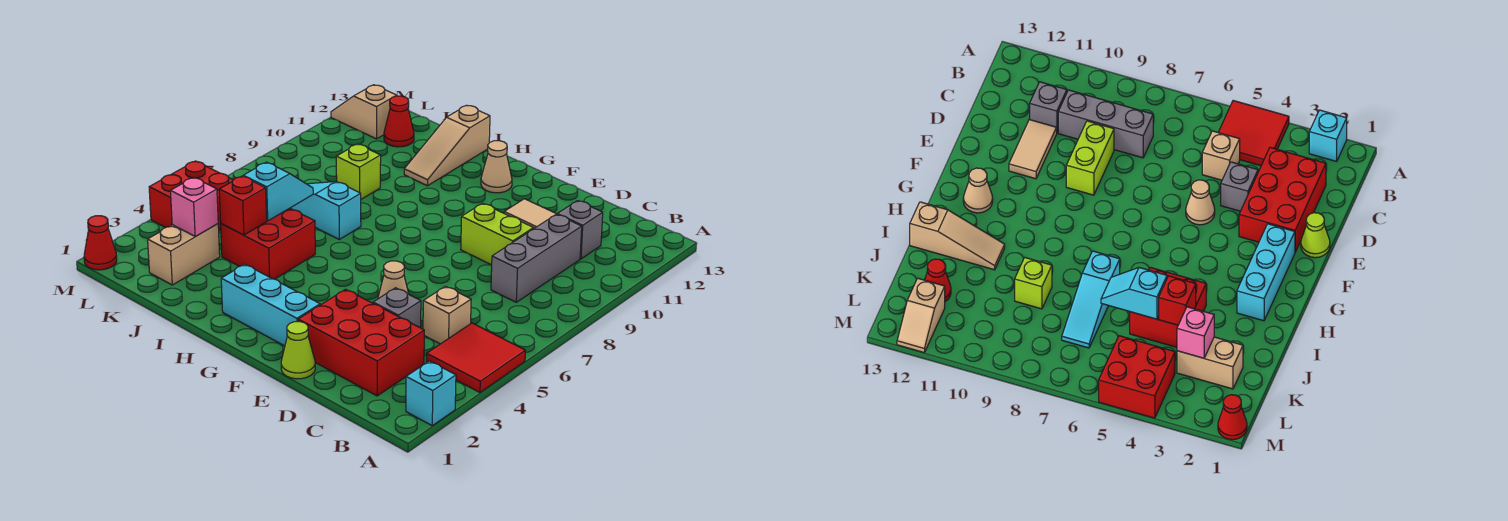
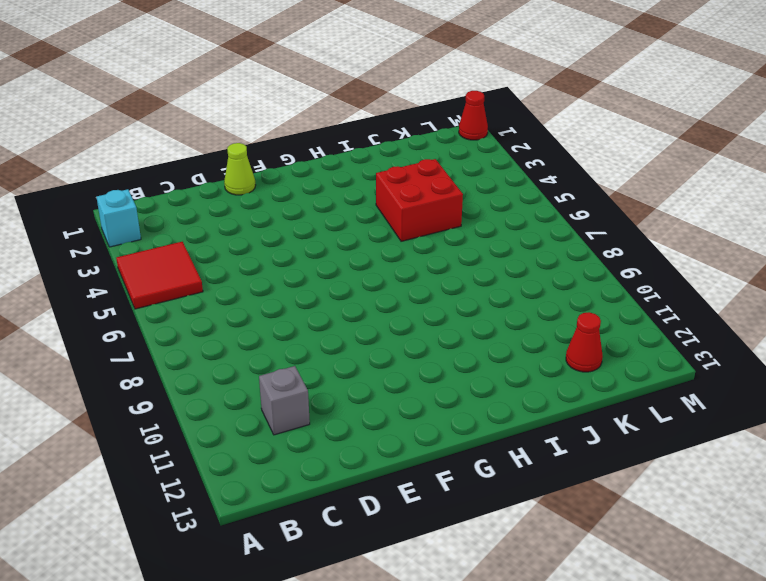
none -> red 2x3 brick [298,289,424,396]
none -> tan 1x1 brick [423,286,471,344]
none -> grey 1x3 brick [491,214,582,302]

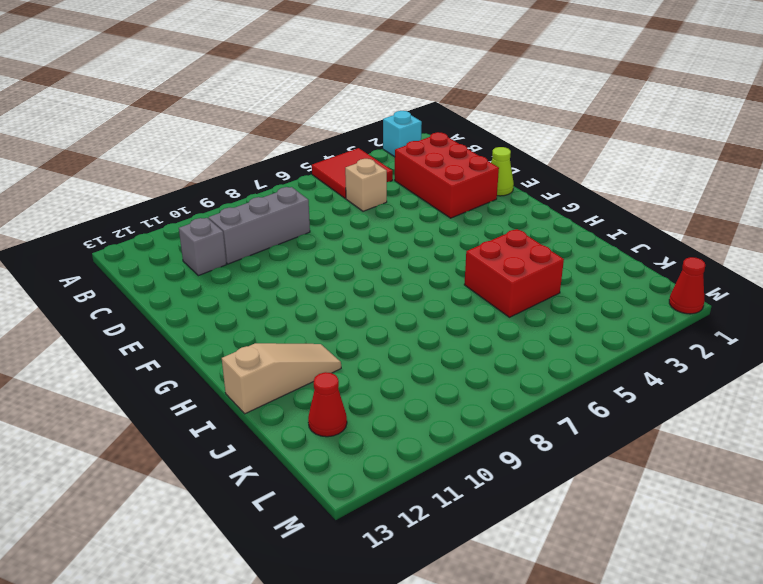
none -> grey 1x1 brick [373,288,421,328]
none -> lime 1x2 brick [461,203,534,265]
none -> tan 1x2 tile [504,199,556,228]

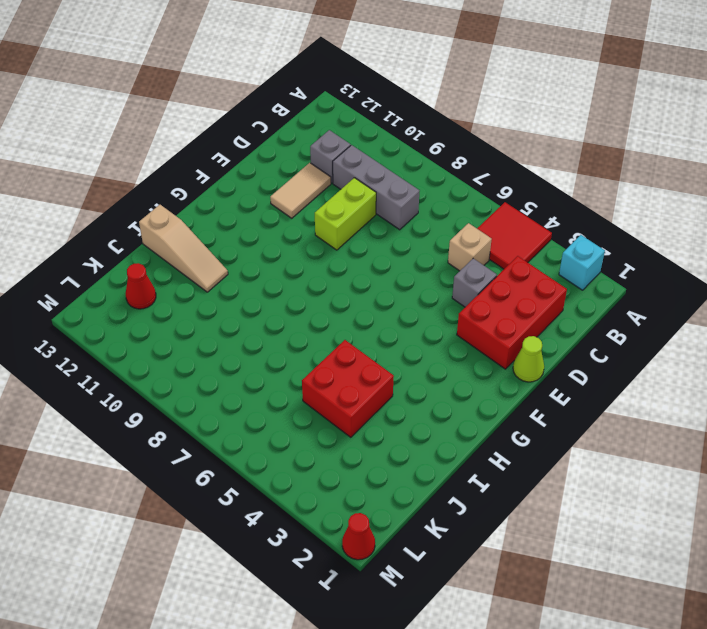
none -> tan 1x1 cone [378,261,409,299]
none -> cyan 1x3 brick [221,264,320,346]
none -> tan 1x1 cone [481,141,512,193]

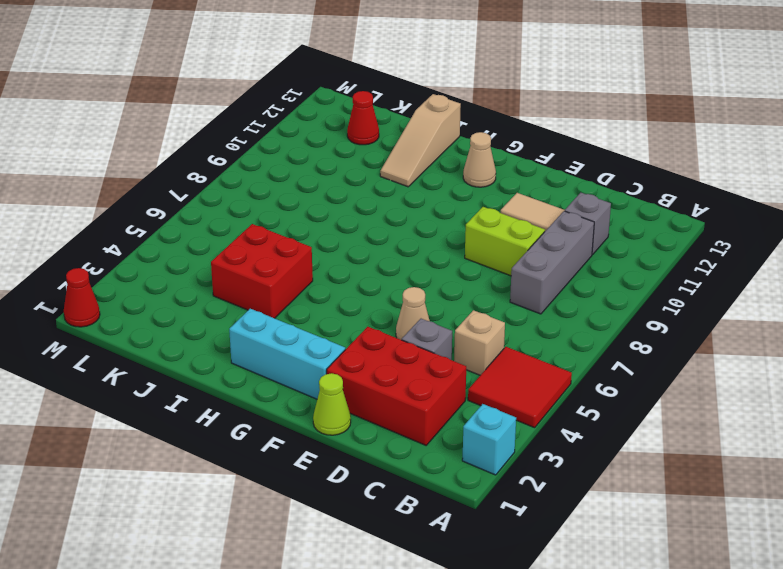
none -> cyan 1x3 slope [290,182,361,239]
none -> lime 1x1 brick [336,144,381,199]
none -> tan 1x2 brick [148,224,220,285]

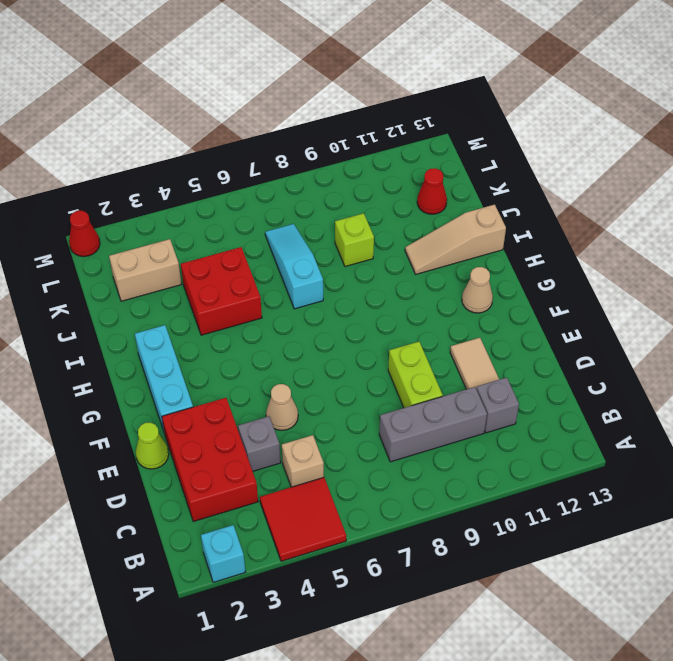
none -> red 2x2 brick [149,161,233,231]
none -> tan 1x2 slope [331,85,397,139]
none -> red 1x1 brick [219,176,267,235]

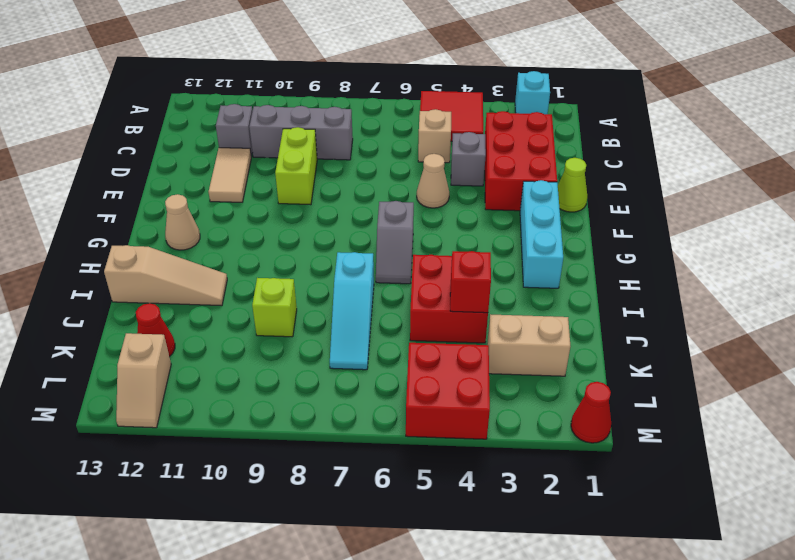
grey 1x2 slope [376,201,414,284] -> none
none -> cyan 1x2 slope [243,162,313,221]
none -> pink 1x1 brick [171,177,218,237]

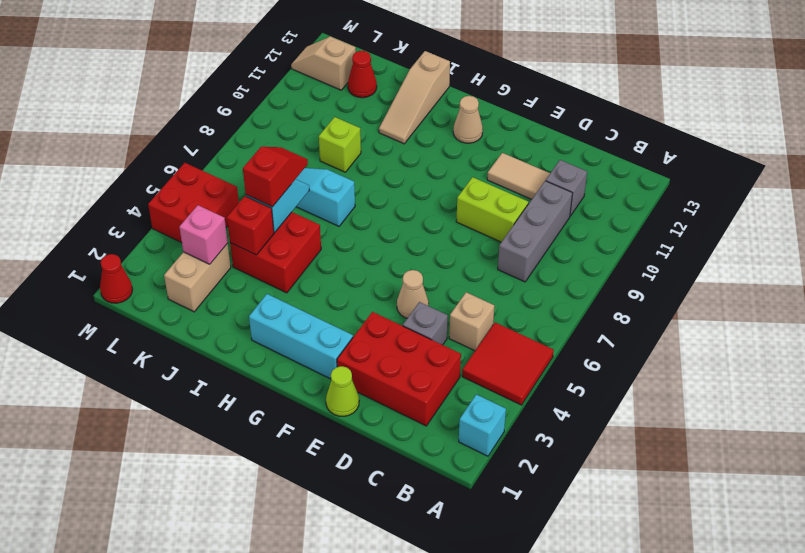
red 1x2 slope [243,147,308,207] -> none

